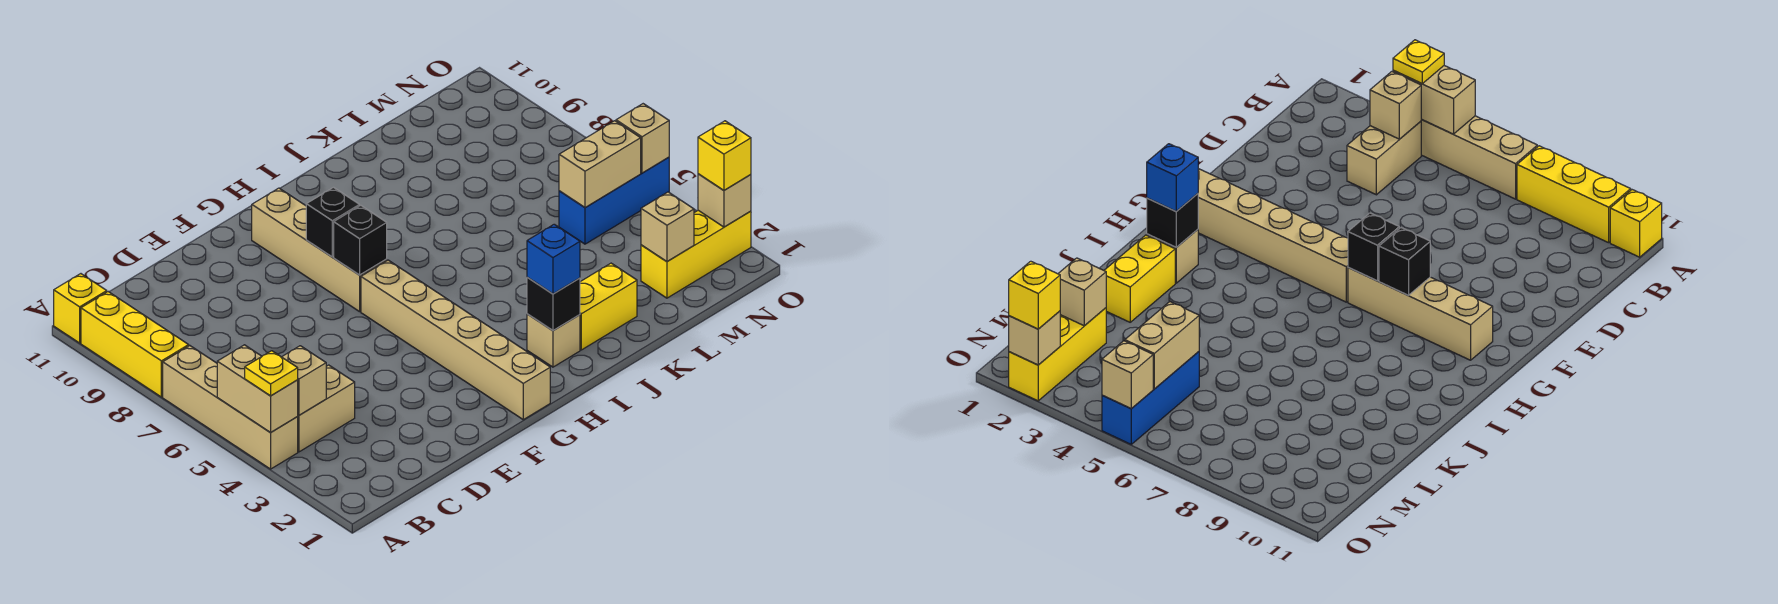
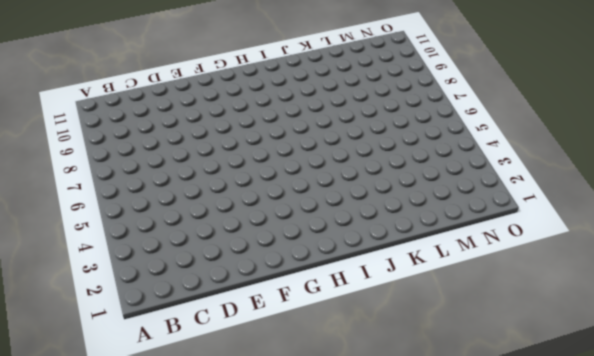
none -> tan 1x4 brick [163,346,298,469]
none -> yellow 1x3 brick [81,292,189,397]
none -> yellow 1x1 brick [54,274,107,343]

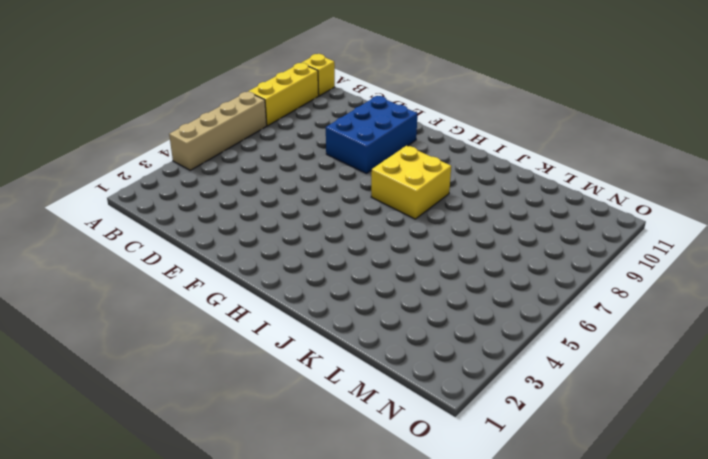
blue 2x3 brick [326,96,418,174] -> none
yellow 2x2 brick [371,146,451,219] -> none
none -> tan 1x2 brick [297,365,355,452]
none -> tan 1x6 brick [361,260,550,420]
none -> tan 1x4 brick [252,188,387,312]

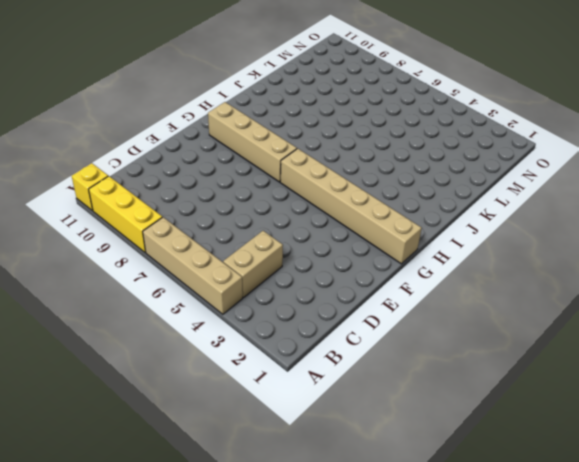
none -> tan 1x1 brick [527,314,580,367]
none -> yellow 1x2 brick [580,263,637,350]
none -> yellow 1x3 brick [641,210,751,298]

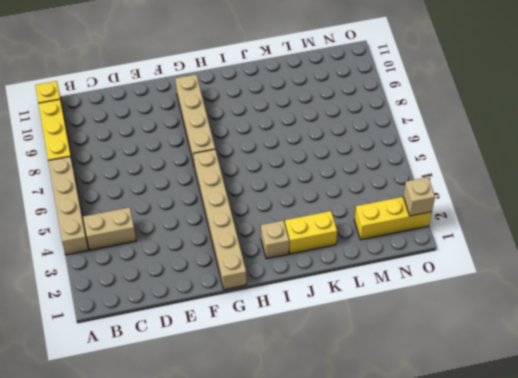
none -> blue 1x3 brick [559,157,669,244]
none -> tan 1x2 brick [217,345,298,432]
none -> tan 1x1 brick [282,346,326,415]

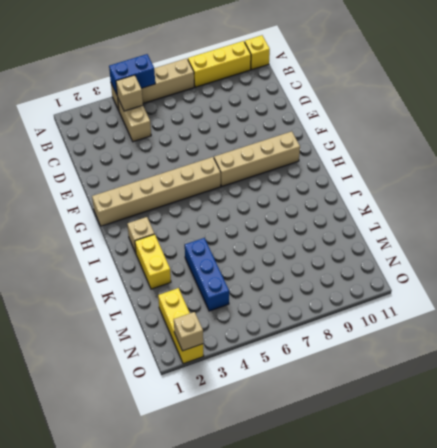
blue 1x2 brick [109,54,155,94] -> tan 1x2 brick [217,345,298,432]
blue 1x3 brick [185,238,229,311] -> blue 1x3 brick moved to [559,157,669,244]
none -> black 1x1 brick [334,205,387,275]
none -> black 1x1 brick [306,188,359,257]
none -> black 1x1 brick [527,277,580,331]

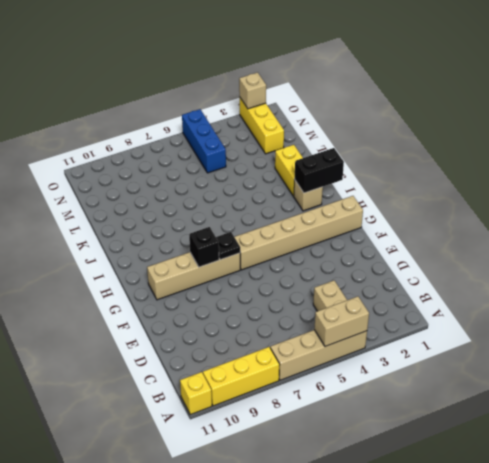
black 1x1 plate [216,232,240,260] -> black 1x1 brick [334,205,387,275]
black 1x2 brick [294,148,344,193] -> black 1x1 brick [527,277,580,331]
none -> tan 1x1 brick [282,346,326,415]
none -> tan 1x1 brick [641,192,694,262]
none -> tan 1x2 brick [559,121,641,208]

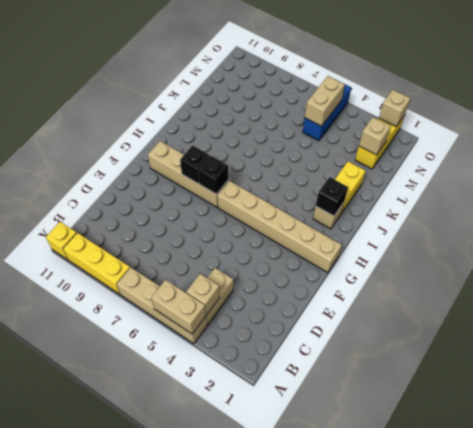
none -> tan 1x1 brick [616,104,669,173]
none -> yellow 1x1 plate [245,351,298,396]
none -> blue 1x1 brick [527,224,580,294]

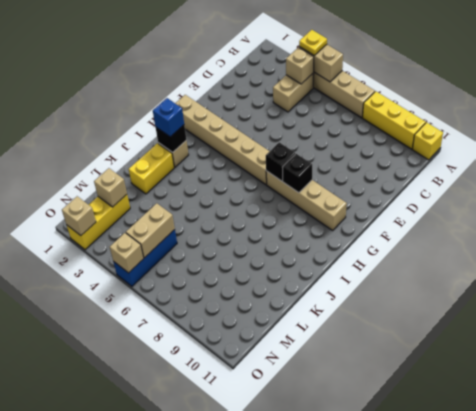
none -> yellow 1x1 brick [698,121,751,190]

